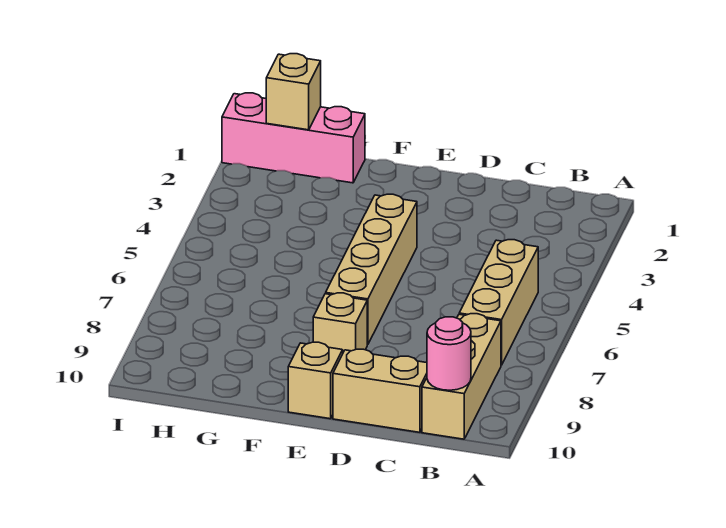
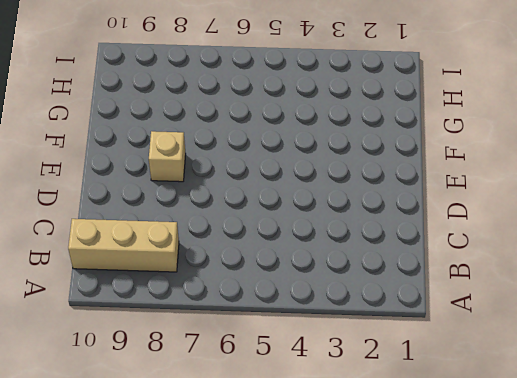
none -> tan 1x3 brick [459,240,538,365]
none -> tan 1x2 brick [333,349,427,432]

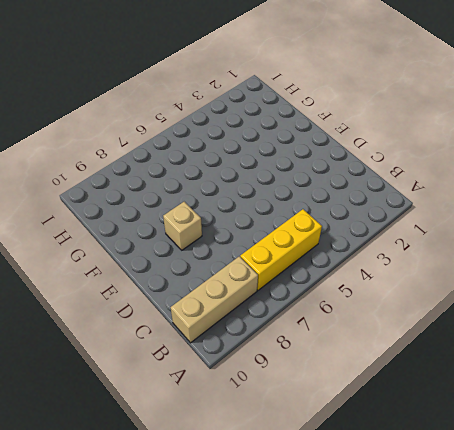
yellow 1x3 brick [240,209,322,290] -> tan 1x3 brick [459,240,538,365]
none -> tan 1x2 brick [333,349,427,432]
none -> tan 1x4 brick [326,194,417,345]

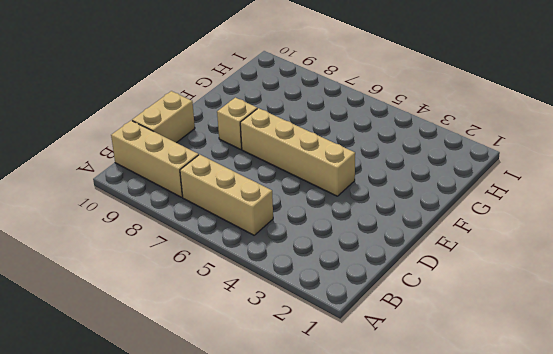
none -> tan 1x1 brick [288,342,343,419]
none -> pink 1x3 brick [222,93,365,183]

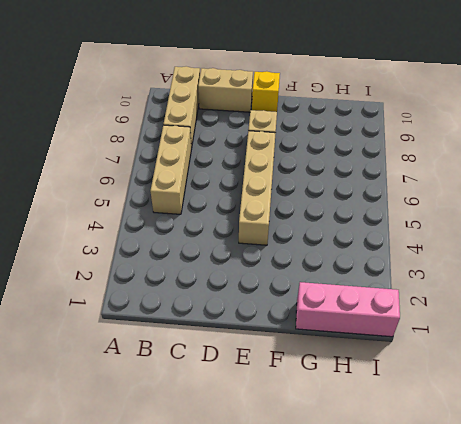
yellow 1x1 brick [252,71,280,112] -> tan 1x1 brick [288,342,343,419]
none -> pink 1x1 round brick [427,317,471,390]
none -> tan 1x1 brick [266,54,321,130]

